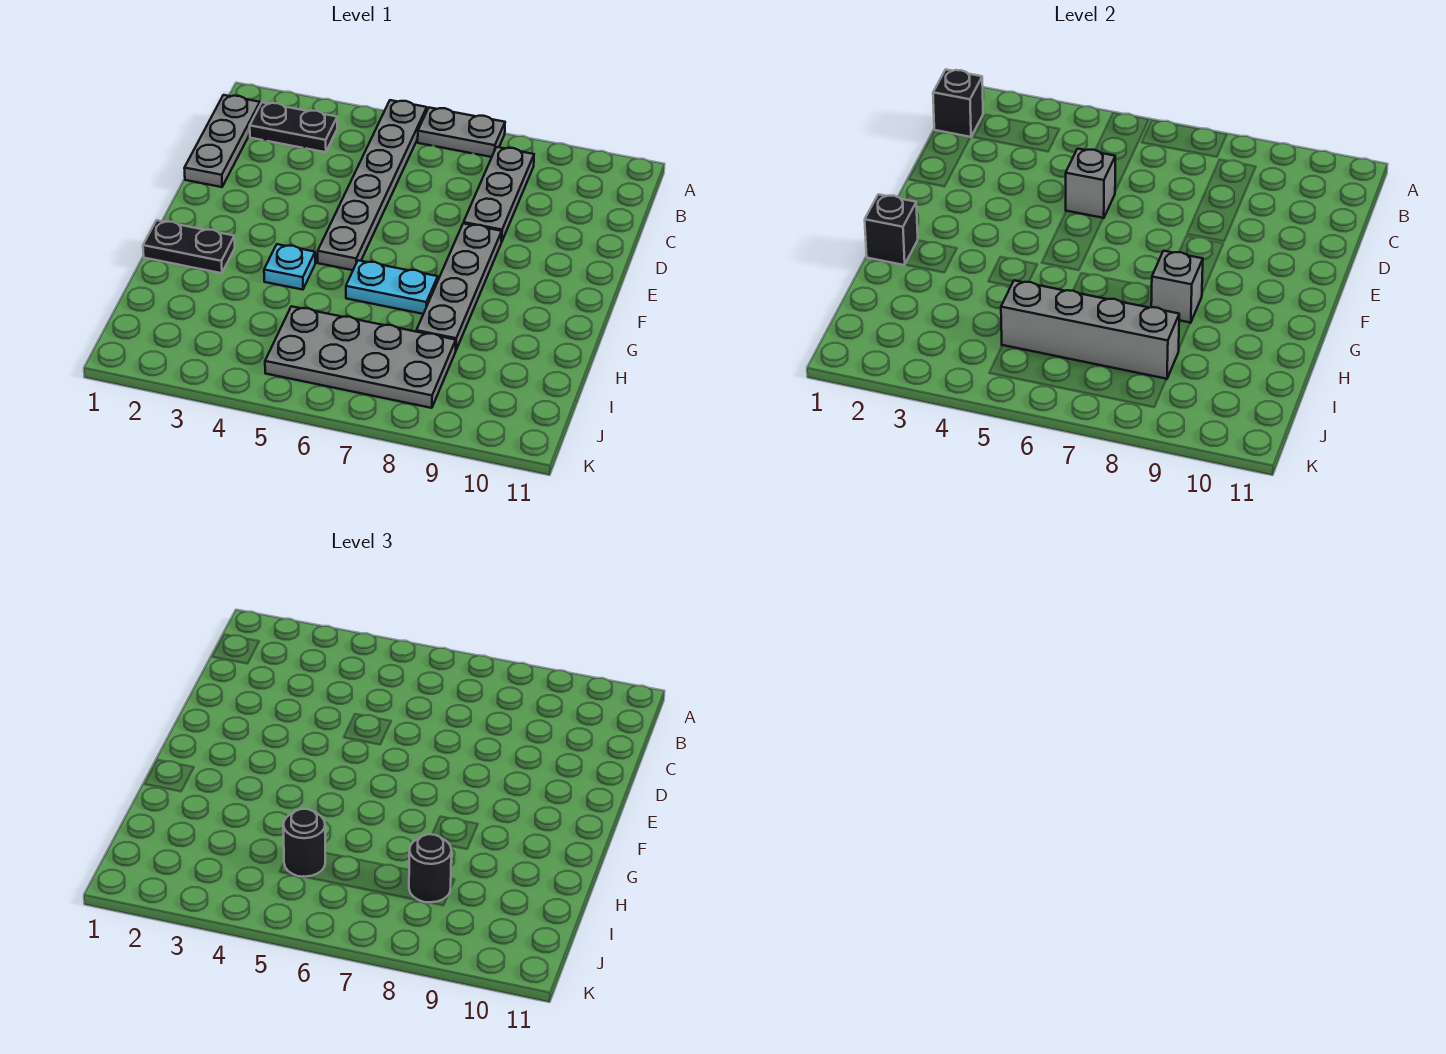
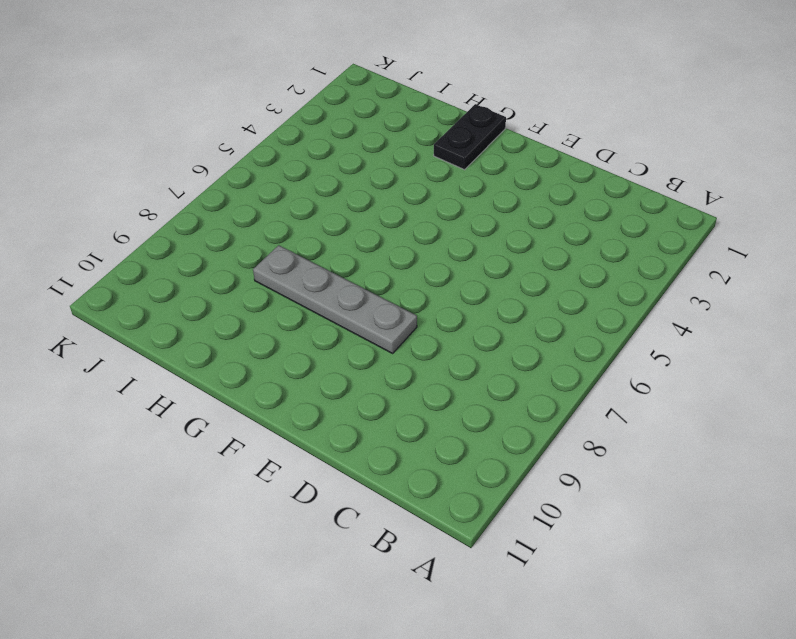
none -> grey 1x6 plate [318,100,427,270]
none -> grey 1x2 plate [418,108,505,157]
none -> grey 1x3 plate [184,95,260,187]

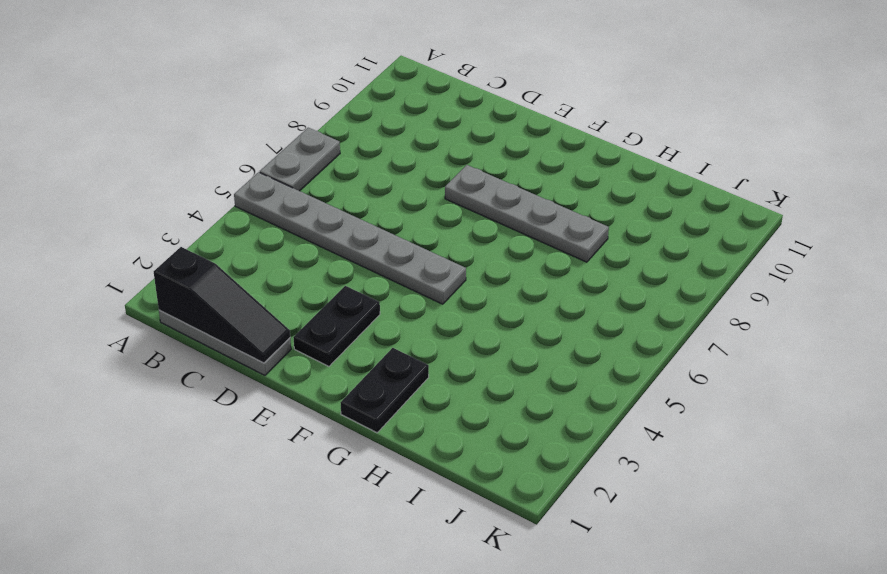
black 1x3 slope [154,247,290,363] -> black 1x1 brick [933,70,983,137]
black 1x2 plate [293,286,380,366] -> black 1x2 plate moved to [250,102,337,152]
none -> grey 1x3 plate [464,147,534,242]
none -> cyan 1x1 plate [264,244,315,290]
none -> cyan 1x2 plate [346,260,438,314]

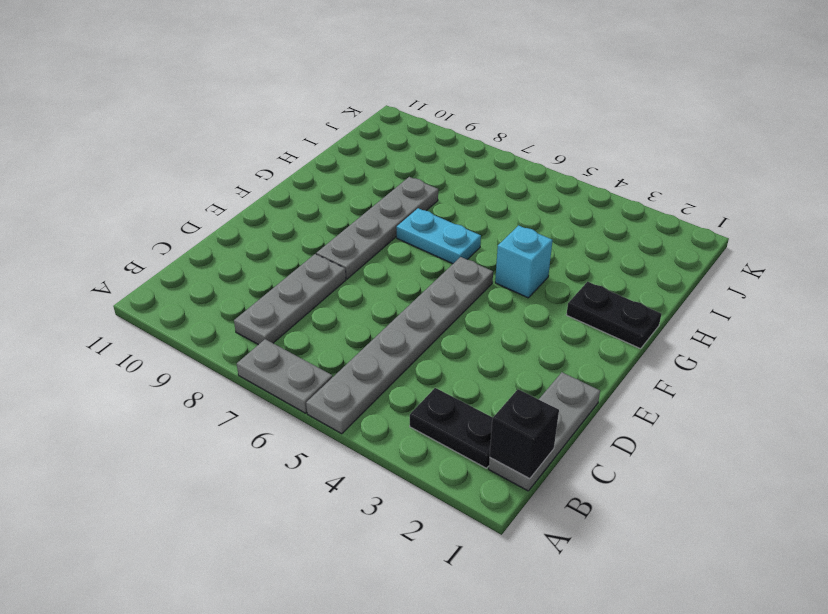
cyan 1x1 brick [495,225,552,298] -> cyan 1x1 plate [264,244,315,290]
none -> grey 2x4 plate [265,306,456,408]
none -> grey 1x1 brick [1066,149,1115,218]
none -> black 1x1 brick [865,194,918,265]

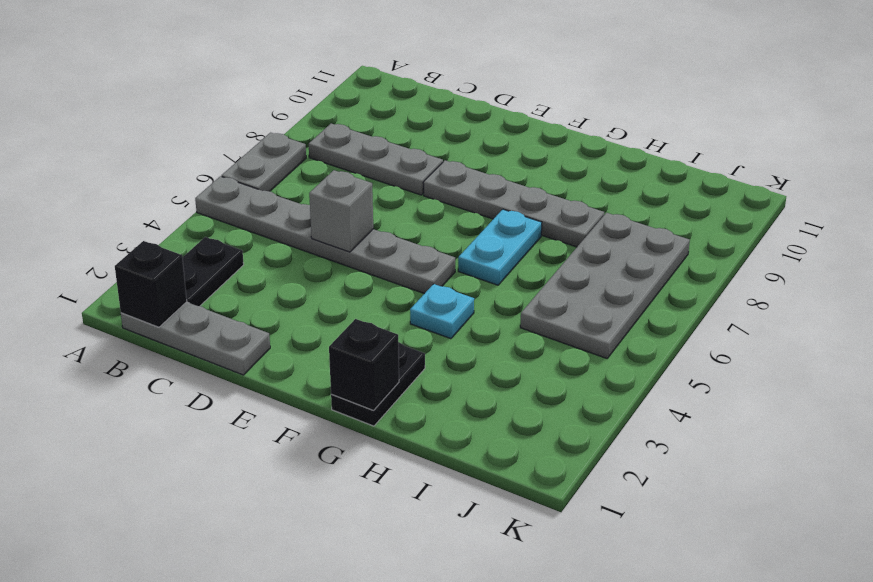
none -> grey 1x1 brick [1151,251,1203,323]
none -> grey 1x4 brick [1001,280,1179,379]
none -> black 1x1 round brick [283,809,325,877]

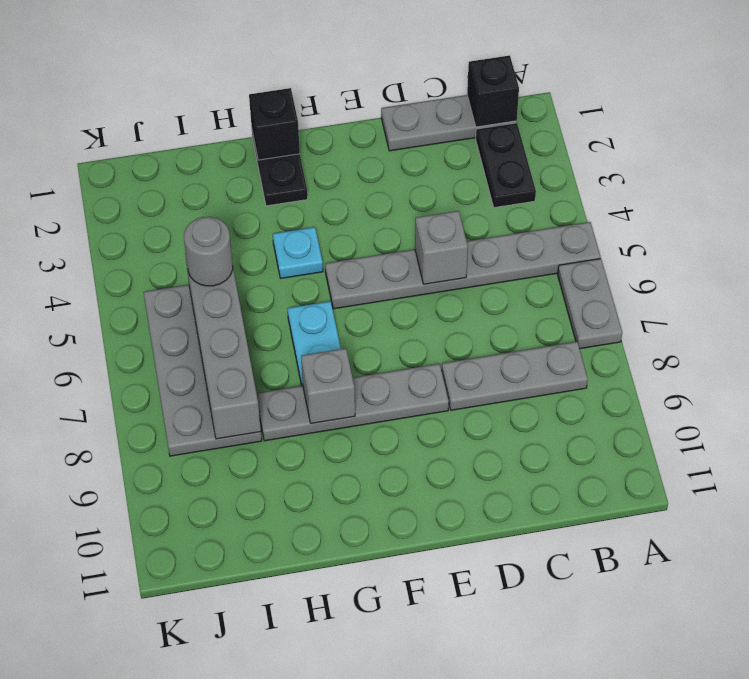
grey 1x1 round brick [184,217,233,286] -> black 1x1 round brick [283,809,325,877]
none -> black 1x1 round brick [409,834,451,902]

